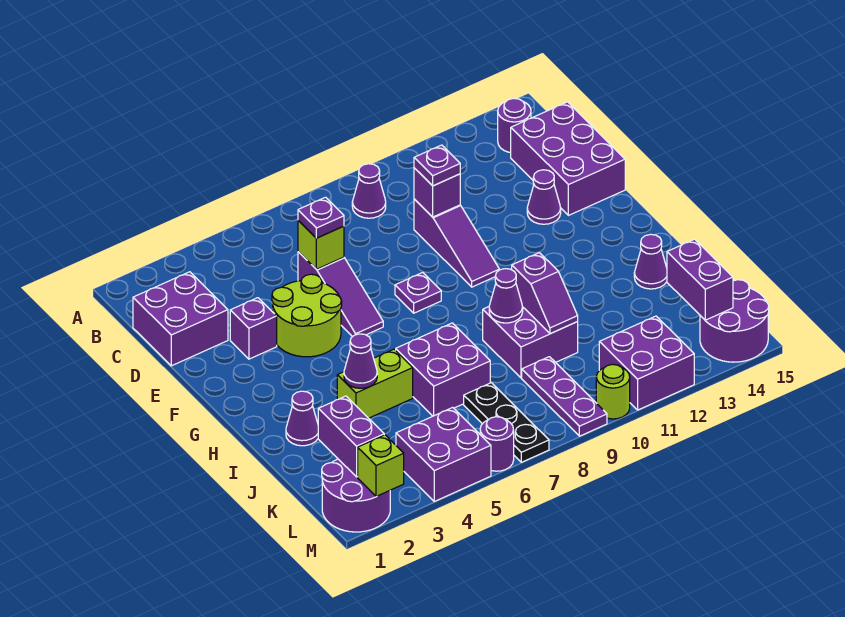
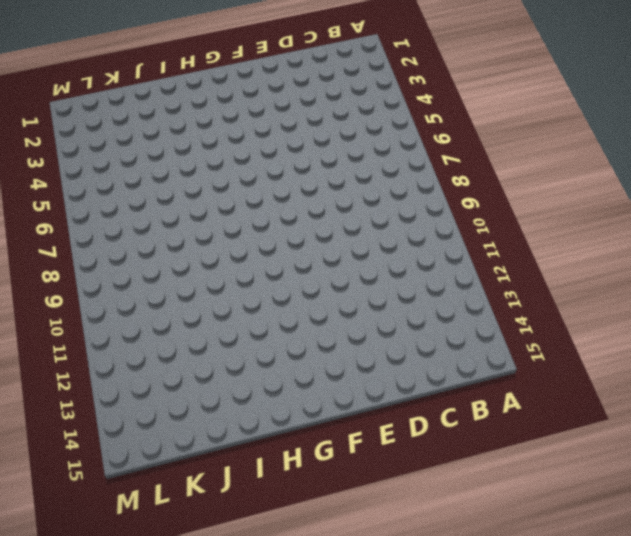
none -> purple 1x1 cone [352,164,386,218]
none -> purple 1x1 round brick [498,98,531,153]
none -> purple 2x2 brick [133,272,228,366]
none -> purple 2x3 brick [511,102,625,215]

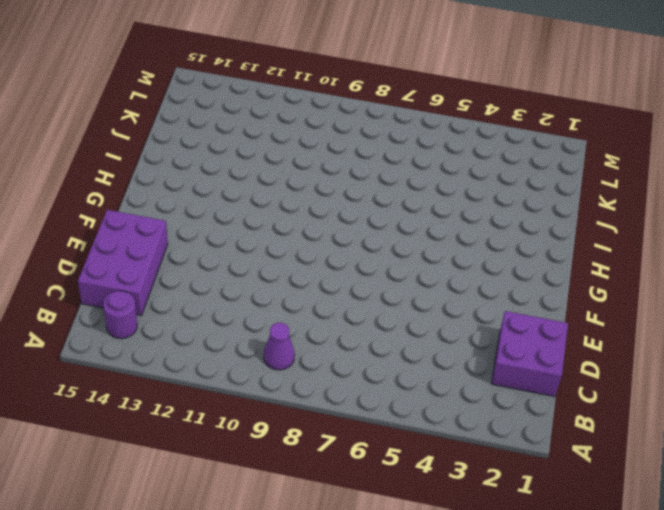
none -> purple 1x3 slope [298,252,383,337]
none -> purple 1x3 slope [414,199,499,287]
none -> purple 1x1 brick [230,298,277,359]
none -> lime 2x2 round brick [272,274,342,357]

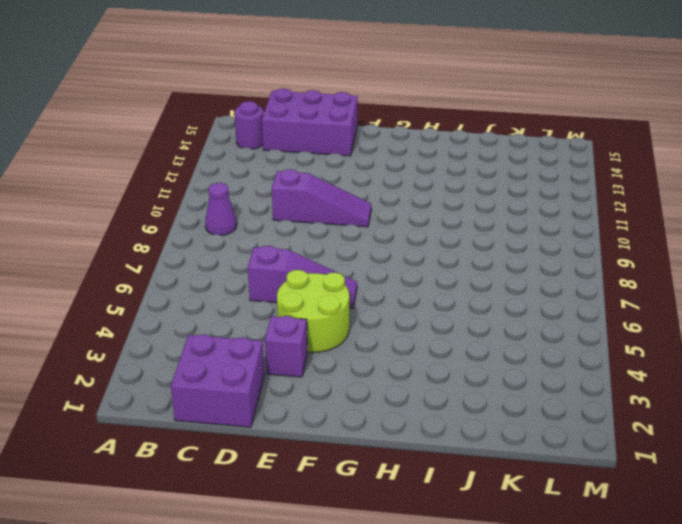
none -> purple 1x1 cone [527,170,561,224]
none -> purple 1x1 plate [395,273,441,313]
none -> purple 1x1 cone [286,391,318,446]
none -> lime 1x2 brick [337,349,413,418]

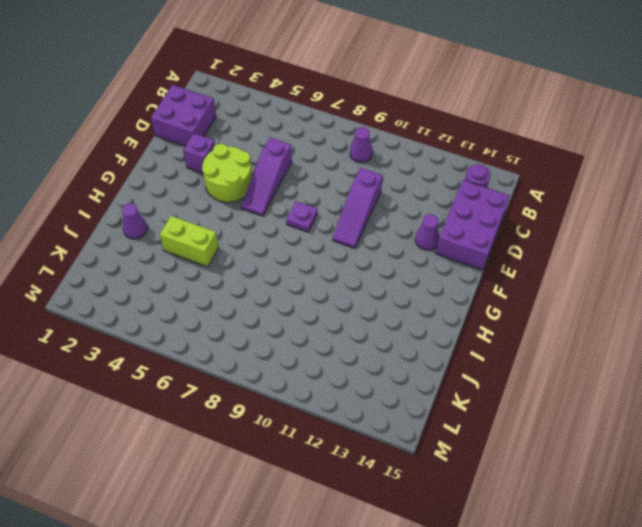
none -> purple 2x2 brick [396,323,490,416]
none -> purple 2x2 brick [483,307,578,378]
none -> purple 1x1 cone [634,234,667,289]
none -> black 1x3 plate [464,383,549,462]

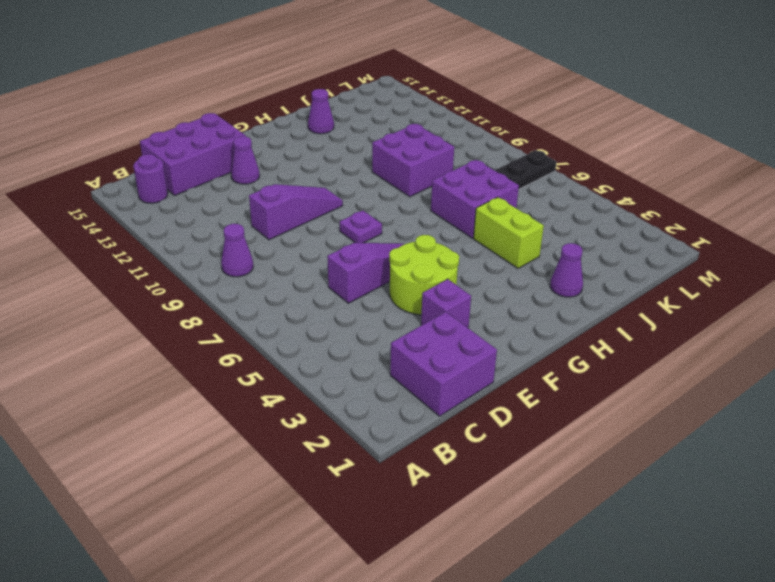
none -> purple 1x3 plate [522,357,607,436]
none -> purple 2x2 round brick [322,459,390,532]
none -> purple 2x2 brick [396,407,491,501]
none -> purple 2x2 brick [599,316,694,410]

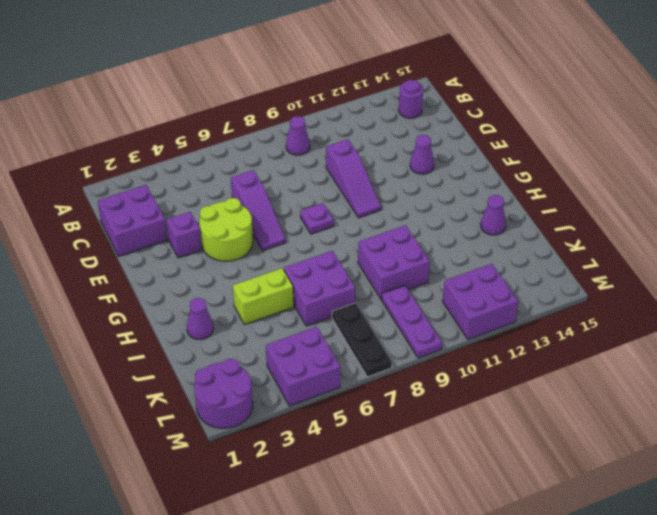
none -> purple 2x3 brick [511,102,625,215]
none -> purple 2x2 round brick [700,280,769,362]
none -> purple 1x1 round brick [480,417,514,471]
none -> lime 1x1 round brick [596,364,630,419]

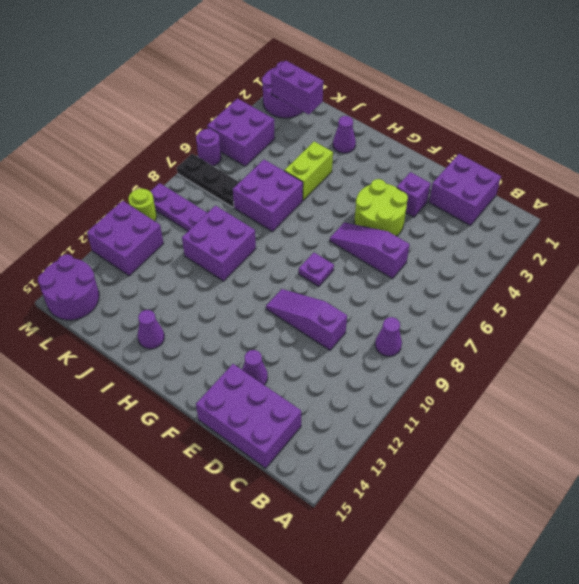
none -> purple 1x1 round brick [498,98,531,153]
none -> lime 1x1 brick [298,220,344,269]
none -> purple 1x1 brick [414,168,460,217]
none -> purple 1x1 cone [344,334,377,388]

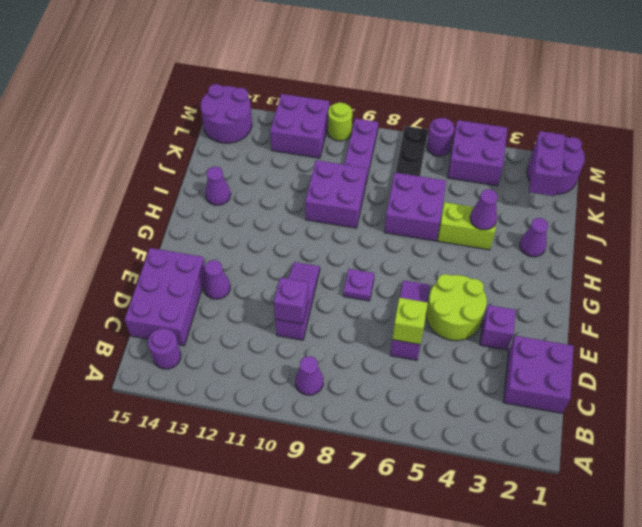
none -> purple 1x1 cone [489,269,523,323]
none -> purple 1x2 slope [512,253,578,334]
none -> purple 1x2 brick [667,239,733,320]
none -> lime 1x1 brick [358,435,404,497]

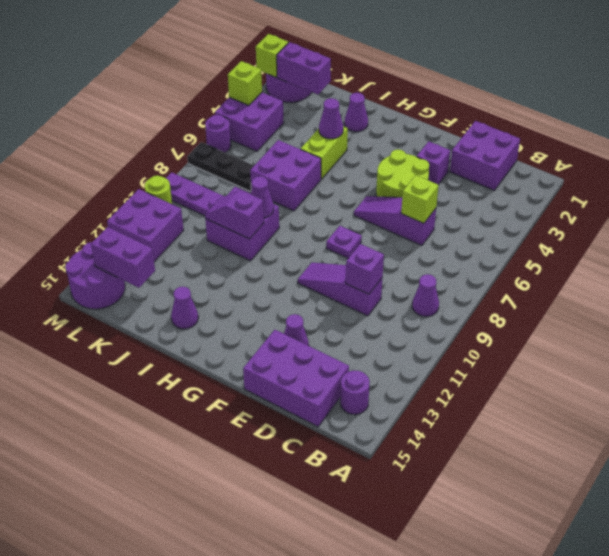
lime 1x1 brick [228,61,262,105] -> none
none -> purple 1x1 plate [298,197,344,238]
none -> purple 1x1 plate [414,145,460,186]

